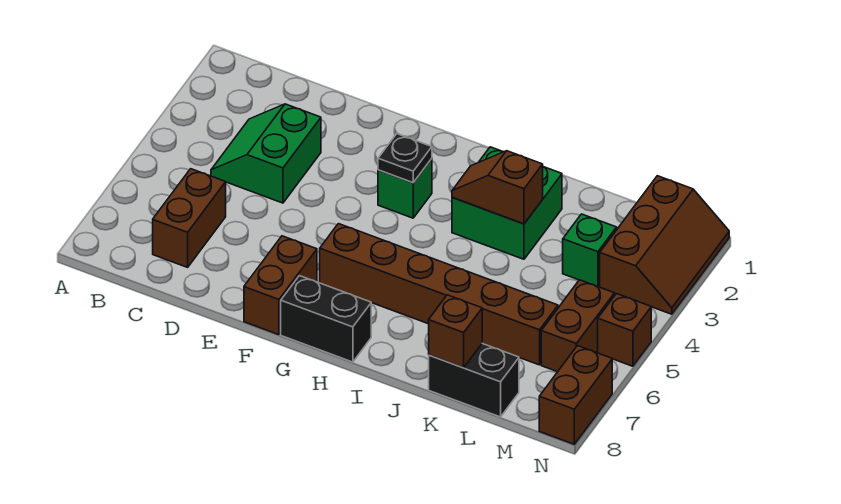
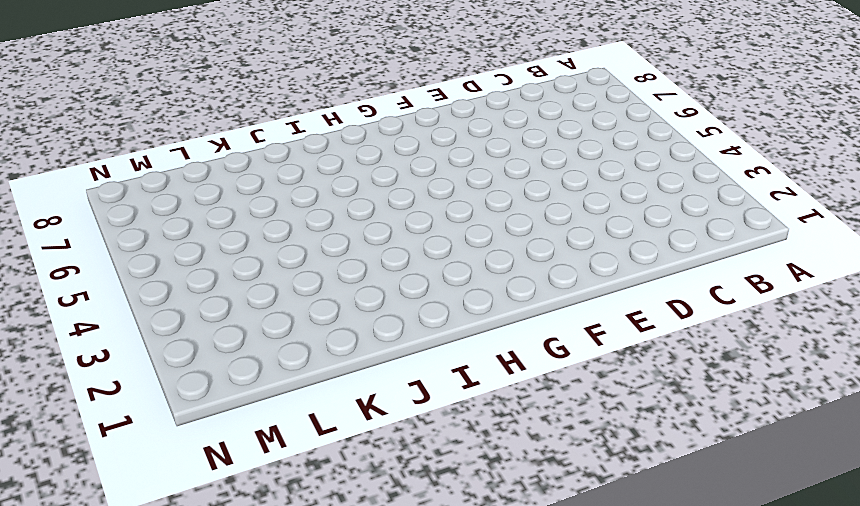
none -> green 2x2 slope [211,104,321,203]
none -> brown 1x2 brick [153,169,226,267]
none -> brown 1x2 brick [244,236,317,335]

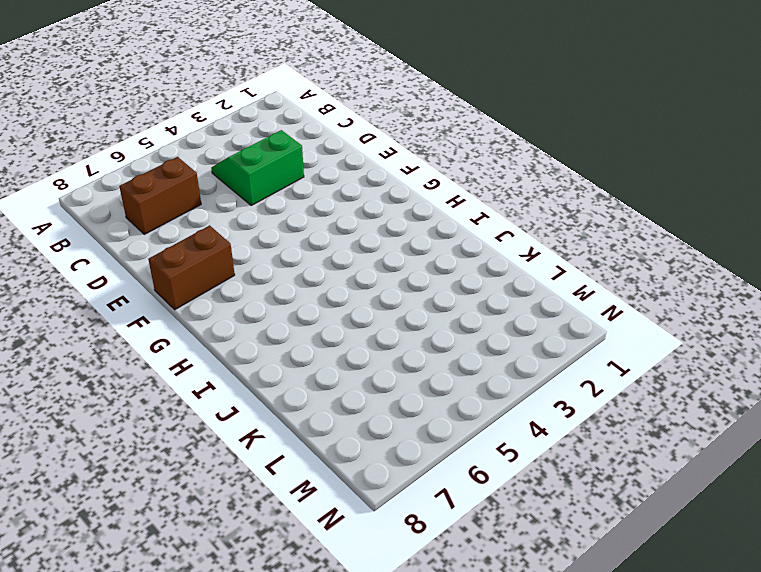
none -> green 1x1 brick [378,159,432,218]
none -> brown 1x6 brick [320,224,558,365]
none -> black 1x2 brick [281,276,371,362]

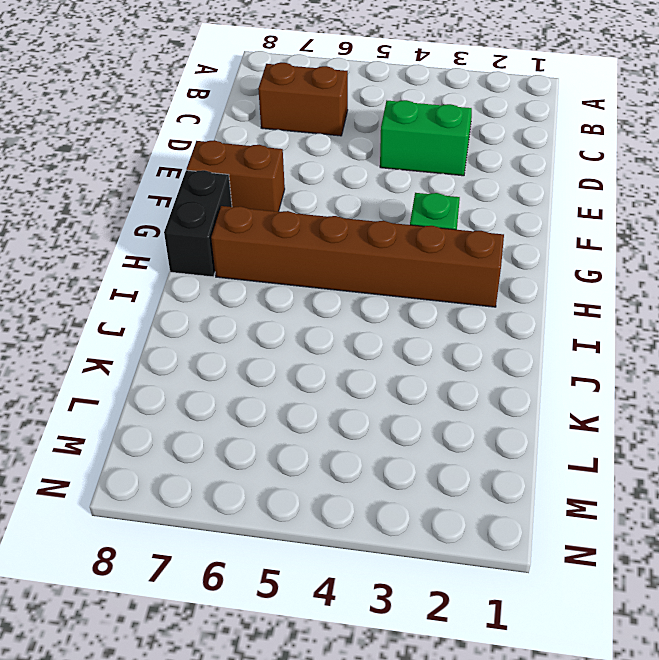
brown 1x6 brick [211,206,504,307] -> brown 1x6 brick turned to [320,224,558,365]
none -> green 2x2 brick [452,147,562,259]
none -> black 1x2 brick [429,344,519,417]
none -> green 1x1 brick [563,214,617,286]

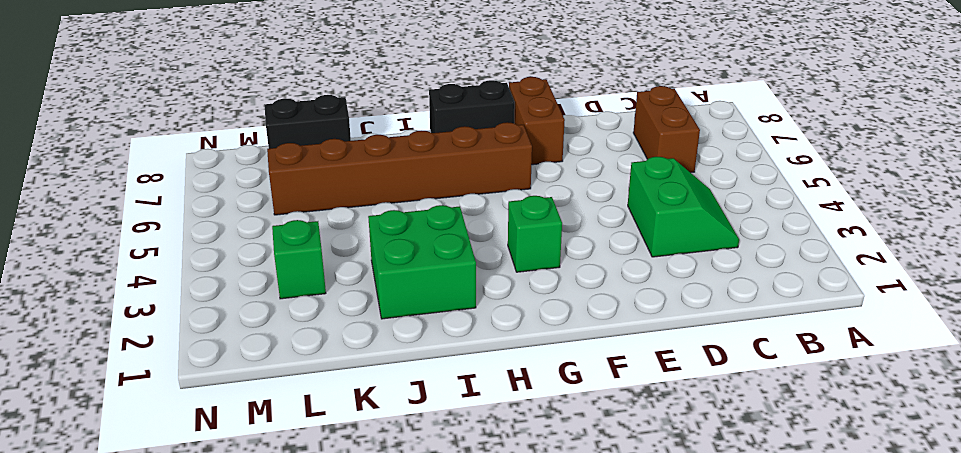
none -> brown 2x3 slope [600,176,729,314]
none -> brown 1x2 brick [541,280,615,372]
none -> brown 1x1 brick [598,294,651,366]

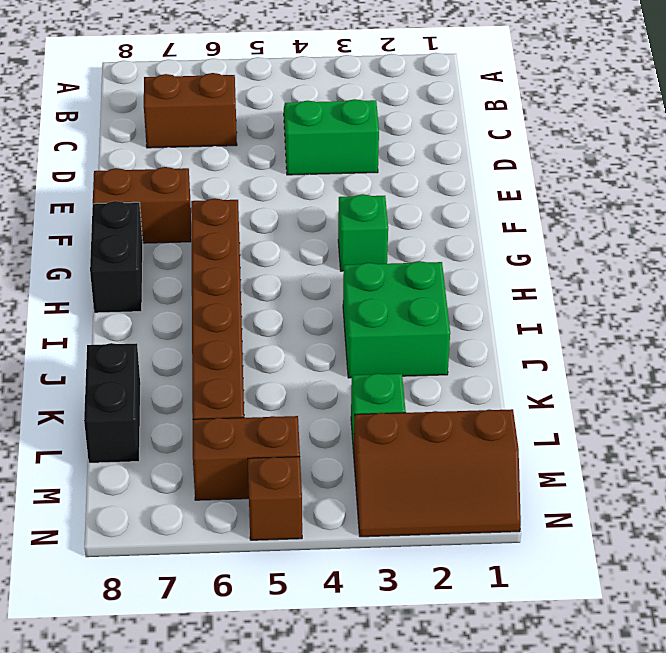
none -> brown 1x2 brick [539,346,612,444]
none -> black 1x1 plate [378,134,432,183]
none -> brown 1x2 slope [452,151,543,224]

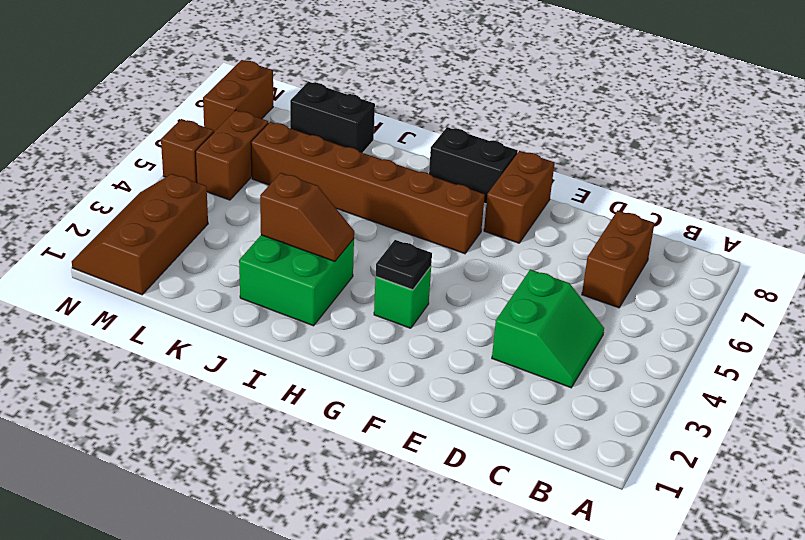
none -> green 1x1 brick [563,214,617,286]
none -> brown 1x1 brick [429,295,482,368]

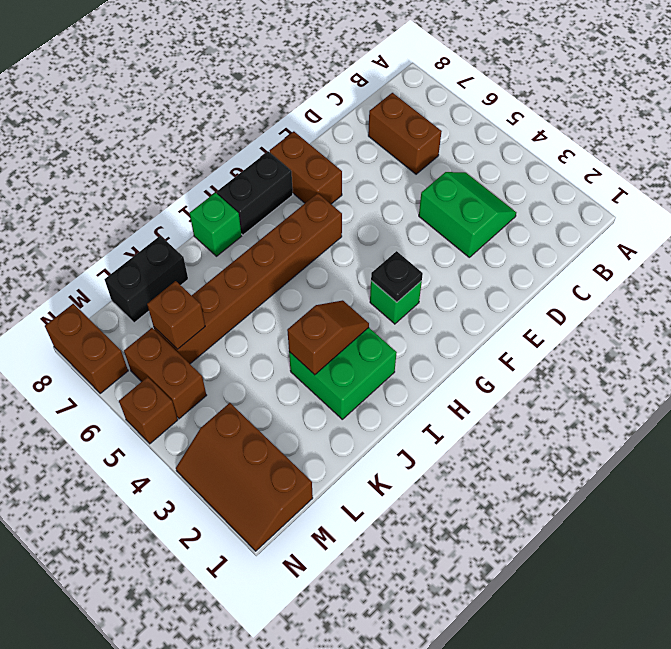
green 1x1 brick [190,193,242,256] -> green 1x1 brick moved to [563,214,617,286]
brown 1x1 brick [147,281,205,349] -> brown 1x1 brick moved to [429,295,482,368]

